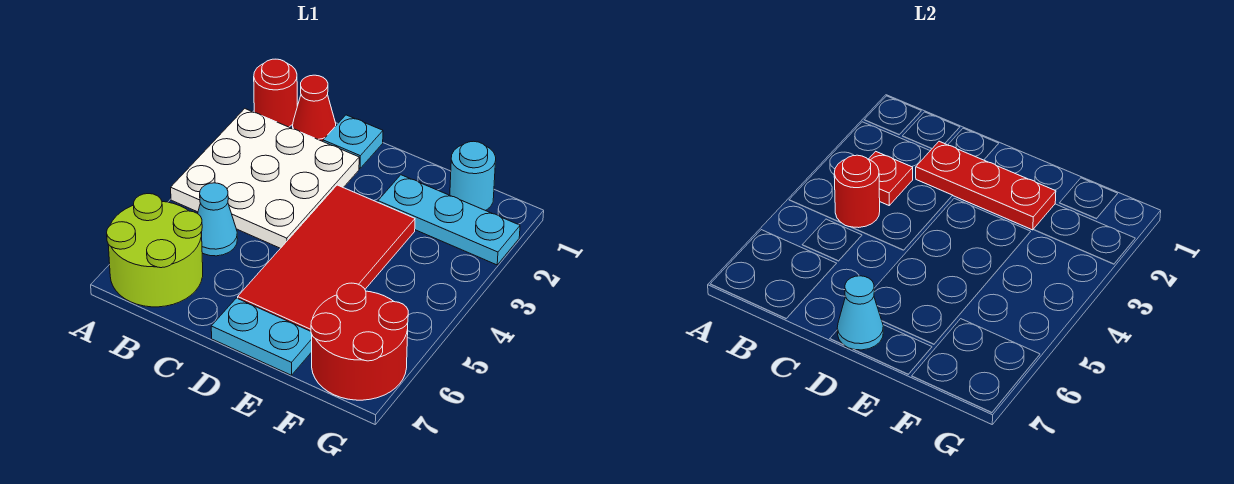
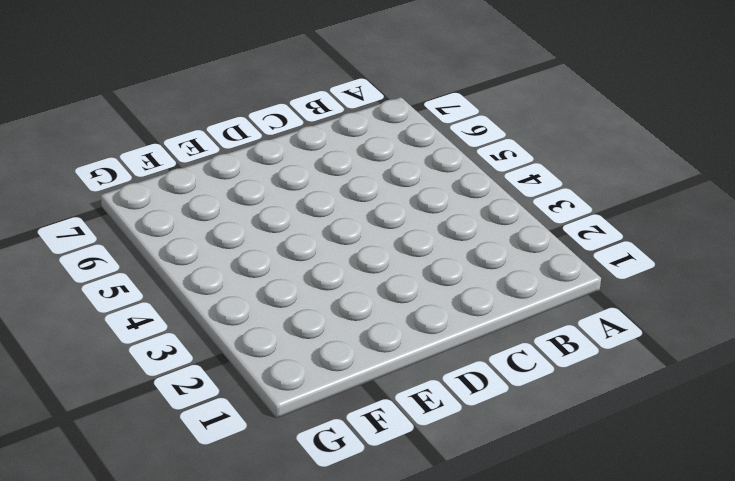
none -> red 1x1 round brick [254,59,297,127]
none -> white 3x3 plate [171,109,359,248]
none -> lime 2x2 round brick [107,194,203,307]

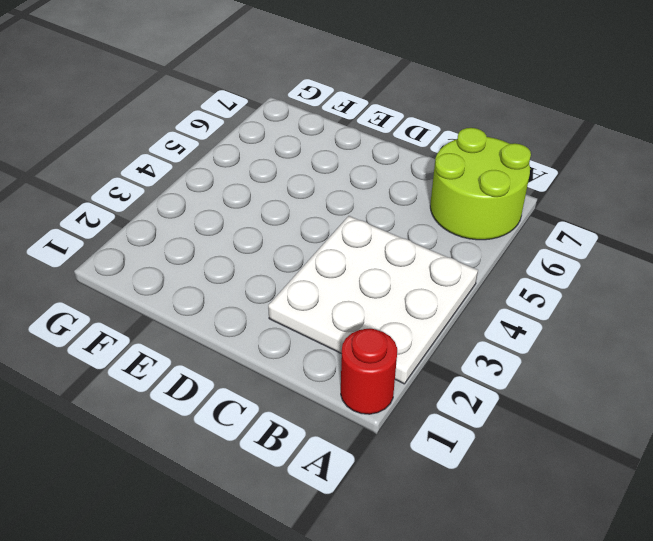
none -> red 1x1 cone [293,75,336,141]
none -> cyan 1x1 cone [198,183,237,256]
none -> cyan 1x1 plate [323,115,383,168]

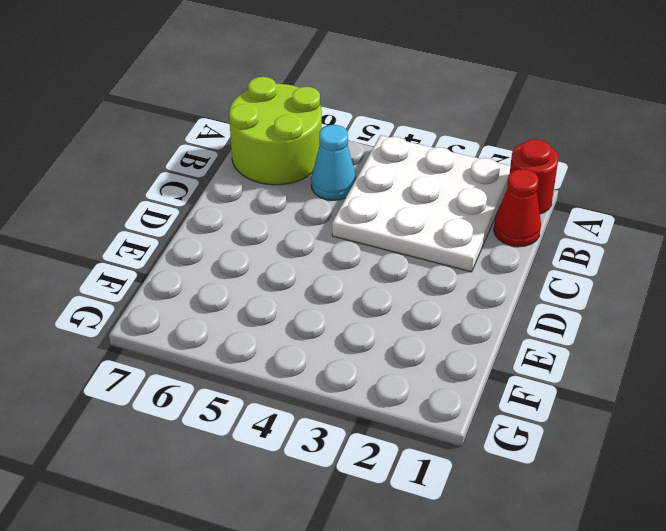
none -> cyan 1x1 plate [323,115,383,168]
none -> red 2x4 tile [238,185,415,331]
none -> cyan 1x2 plate [211,298,312,375]

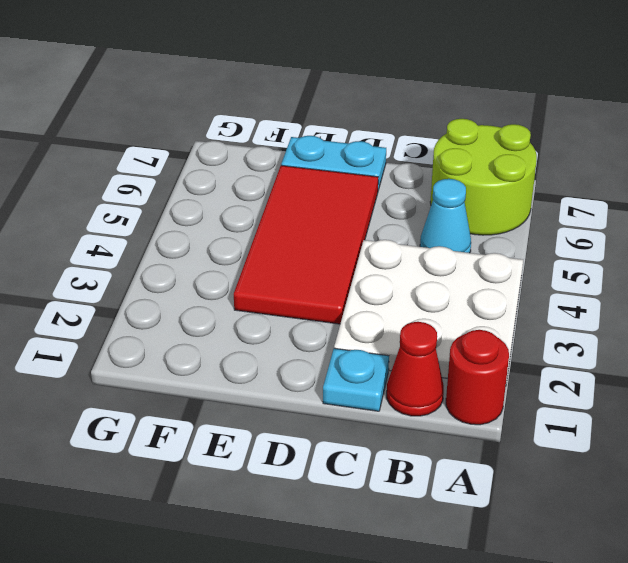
none -> cyan 1x3 plate [378,175,520,265]
none -> cyan 1x1 round brick [450,141,496,211]
none -> red 2x2 round brick [311,283,408,400]

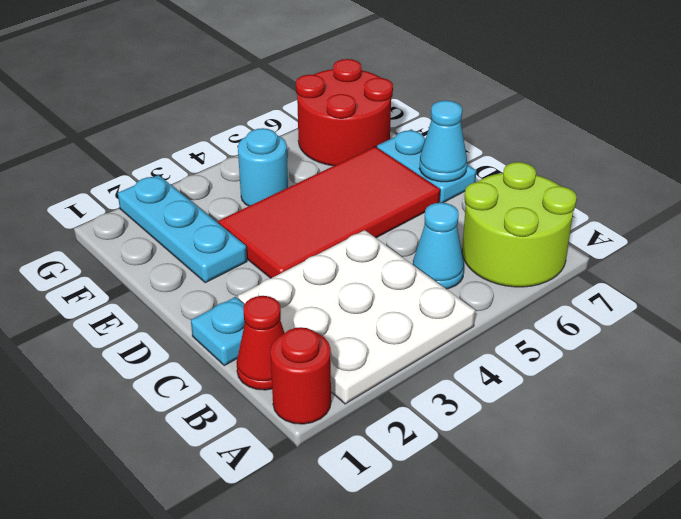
cyan 1x1 round brick [238,128,288,206] -> cyan 1x1 round brick moved to [450,141,496,211]
none -> red 1x1 plate [869,151,913,205]
none -> red 1x1 round brick [834,155,880,228]
none -> red 1x3 plate [916,141,1056,230]

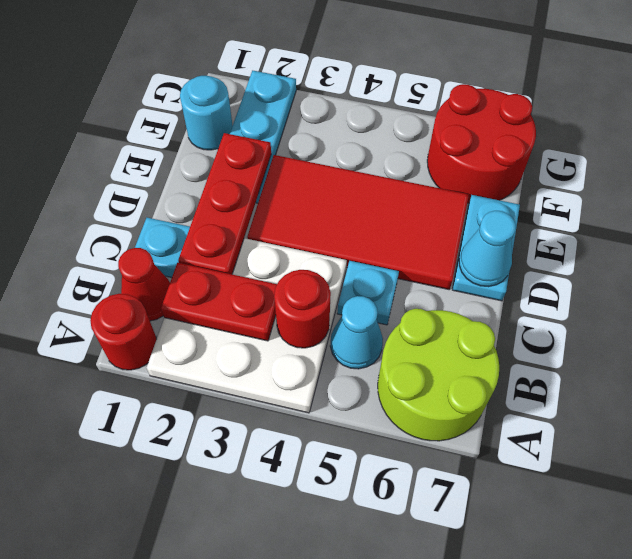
red 1x2 plate [161,263,277,341] -> red 1x1 plate [869,151,913,205]
cyan 1x1 plate [337,261,399,325] -> none

